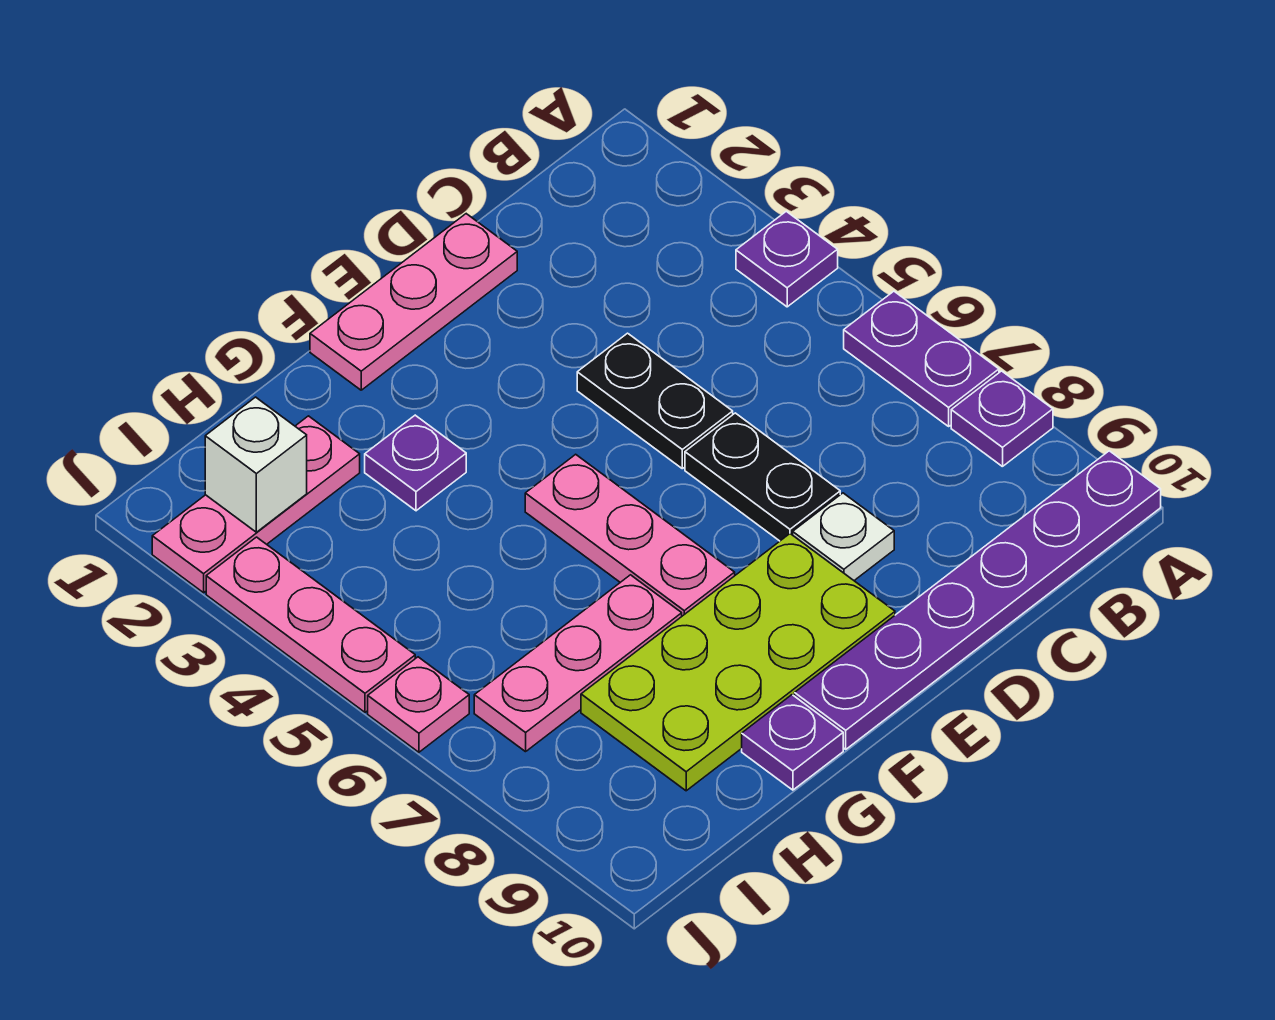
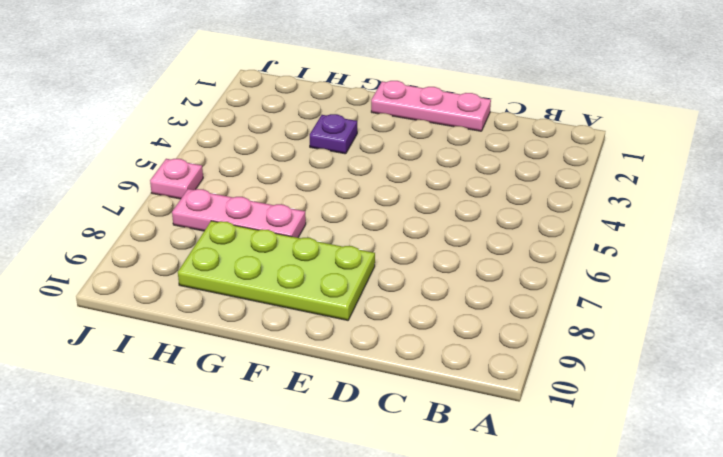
none -> purple 1x1 plate [736,211,838,307]
none -> purple 1x2 plate [844,291,999,426]
none -> purple 1x1 plate [951,371,1053,467]

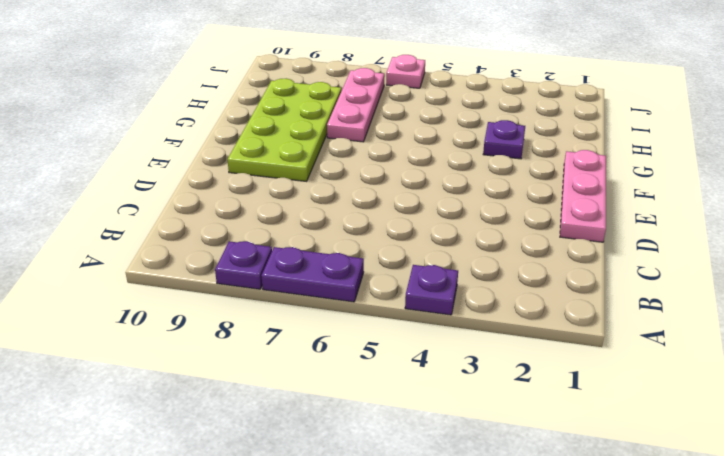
none -> purple 1x6 plate [795,451,1161,749]
none -> black 1x2 plate [577,333,733,469]
none -> black 1x2 plate [685,413,840,541]

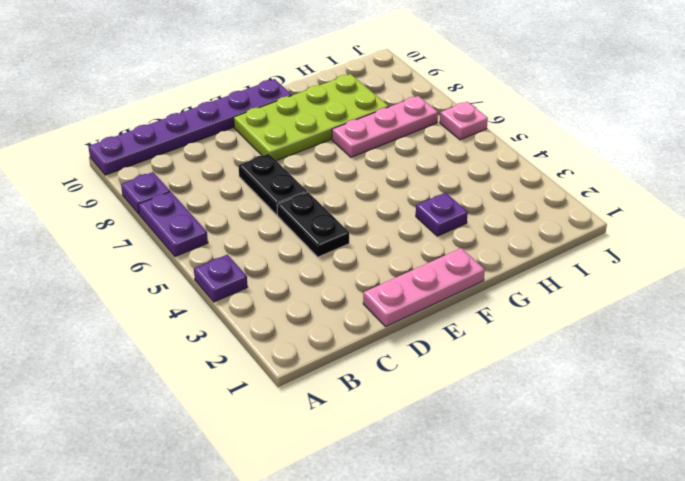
none -> white 1x1 plate [793,493,894,580]
none -> pink 1x3 plate [525,454,735,616]
none -> purple 1x1 plate [742,695,843,790]

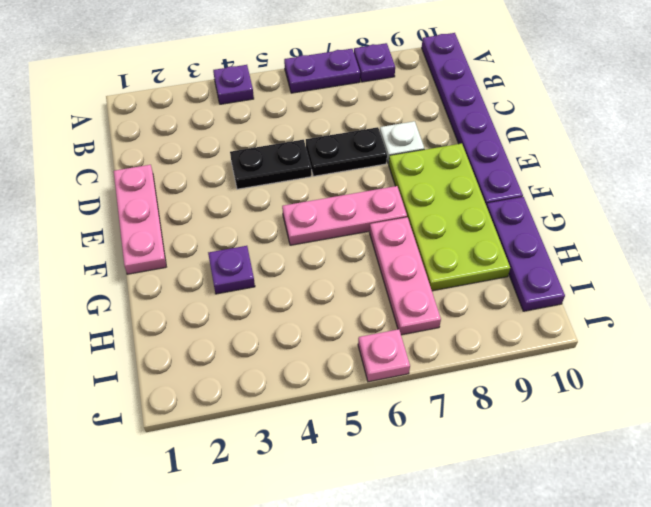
purple 1x3 plate [487,197,565,311] -> purple 1x1 plate [742,695,843,790]
none -> pink 1x3 plate [152,416,360,593]
none -> pink 1x3 plate [206,537,415,712]
none -> white 1x1 brick [205,397,307,532]

